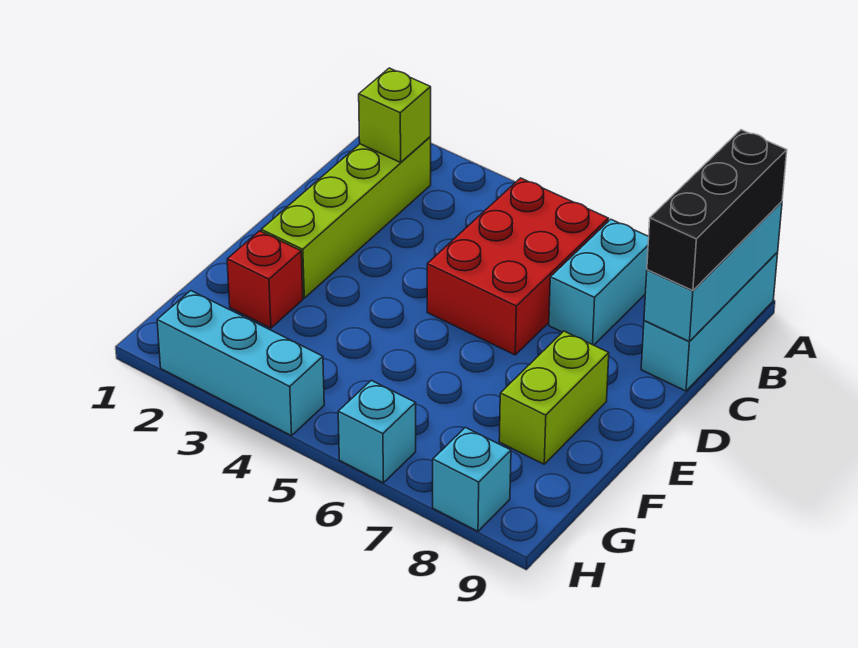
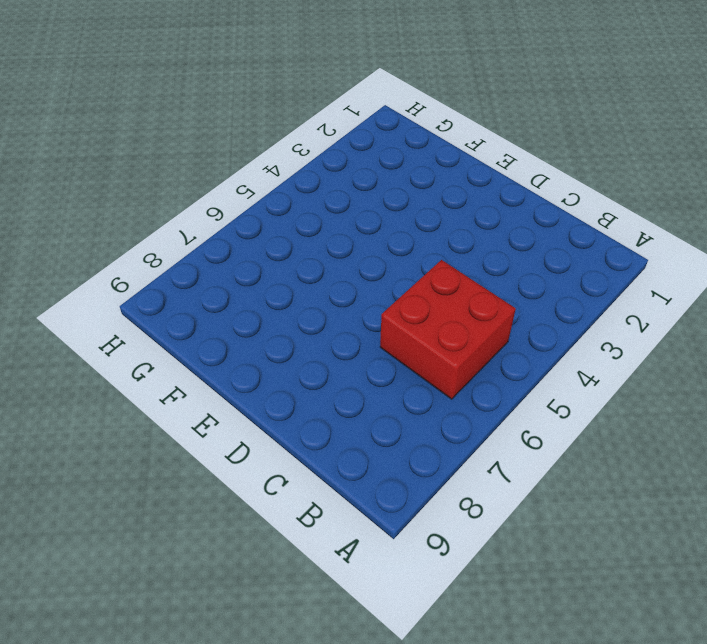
red 2x2 brick [380,260,516,399] -> red 2x3 brick [427,178,608,355]
none -> cyan 1x3 brick [641,252,778,391]
none -> lime 1x4 brick [261,137,431,298]
none -> cyan 1x2 brick [549,219,649,345]

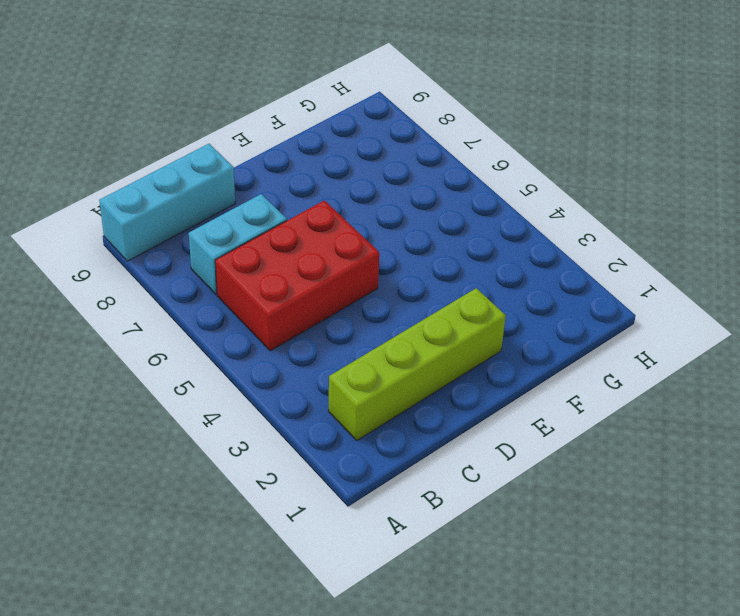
none -> lime 1x2 brick [499,331,609,464]
none -> red 1x1 brick [227,231,303,328]
none -> cyan 1x3 brick [157,291,324,436]

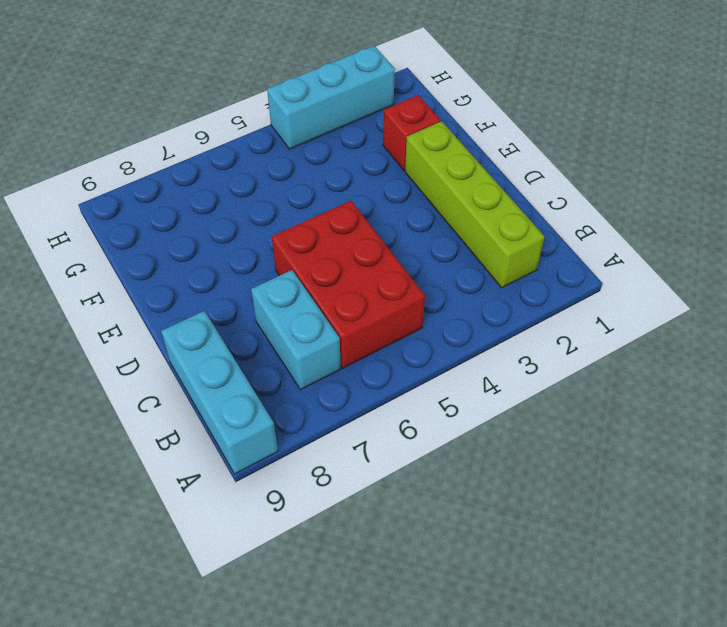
none -> lime 1x2 brick [499,331,609,464]
none -> cyan 1x1 brick [338,380,416,483]
none -> cyan 1x1 brick [433,427,511,531]

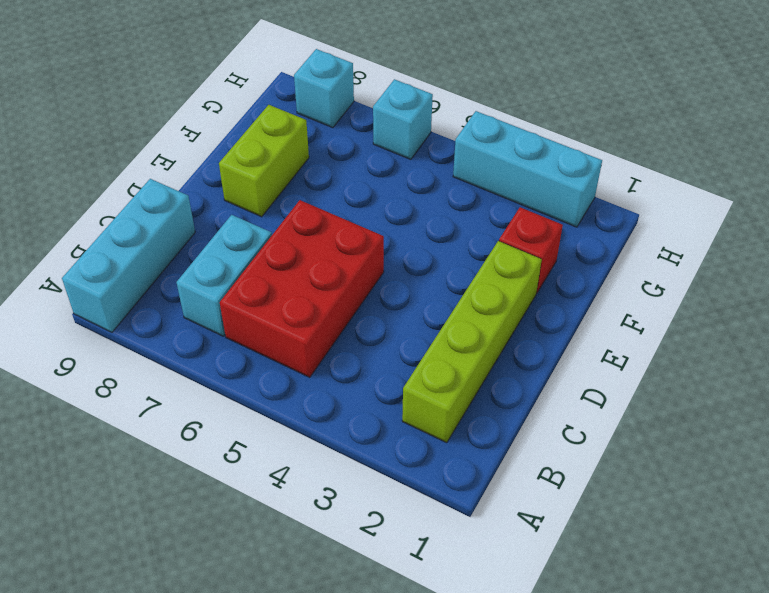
none -> cyan 1x3 brick [644,202,782,342]
none -> lime 1x1 brick [359,68,431,162]
none -> black 1x3 brick [647,130,787,291]

